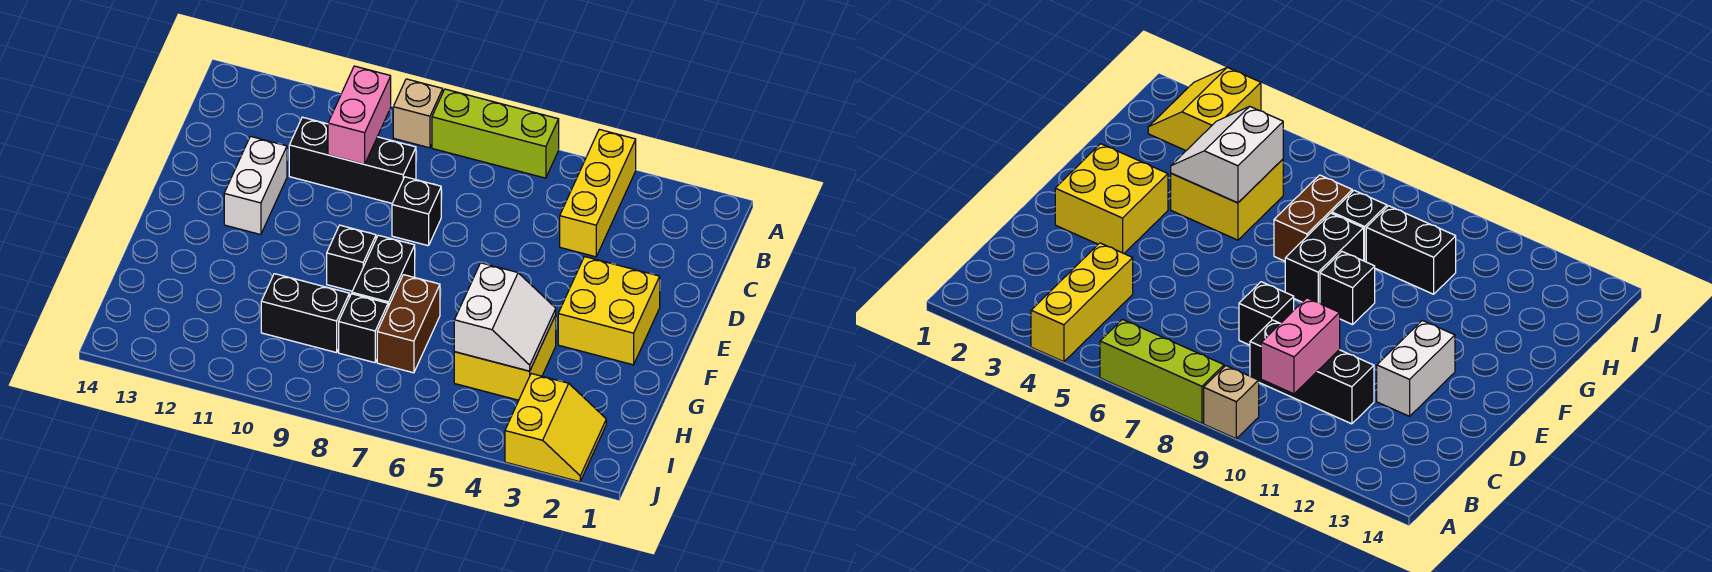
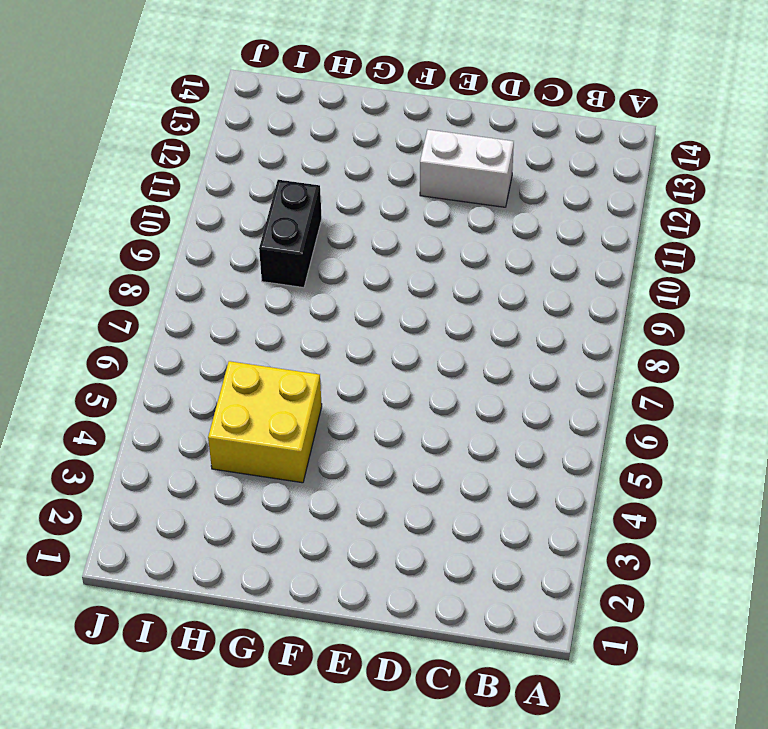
none -> yellow 1x3 brick [560,129,636,257]
none -> lime 1x3 brick [432,89,559,178]
none -> tan 1x1 brick [393,79,443,148]

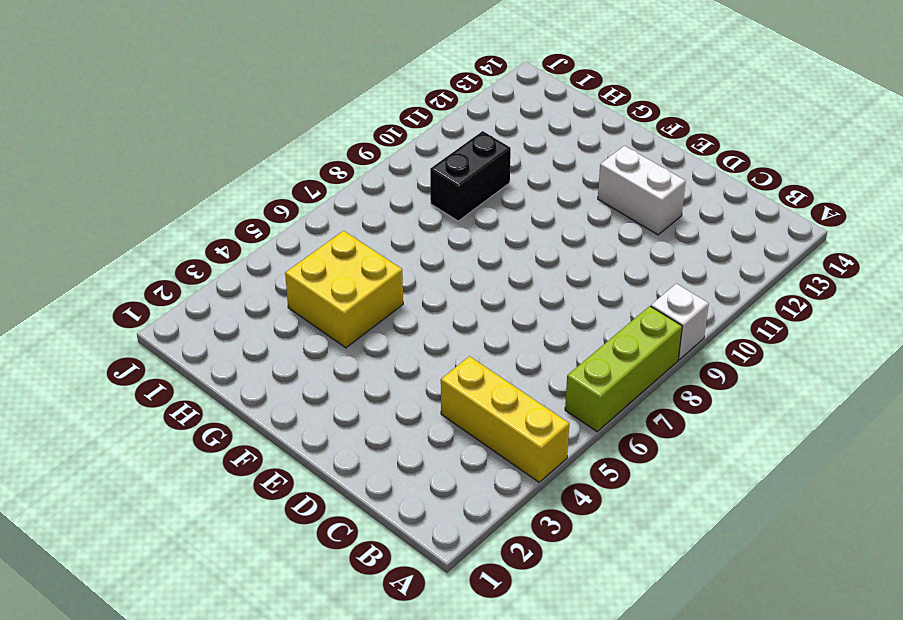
white 1x1 brick [651,284,709,360] -> tan 1x1 brick [393,79,443,148]
none -> black 1x3 brick [289,117,416,203]
none -> black 1x1 brick [392,177,441,246]
none -> yellow 2x2 brick [558,257,660,365]

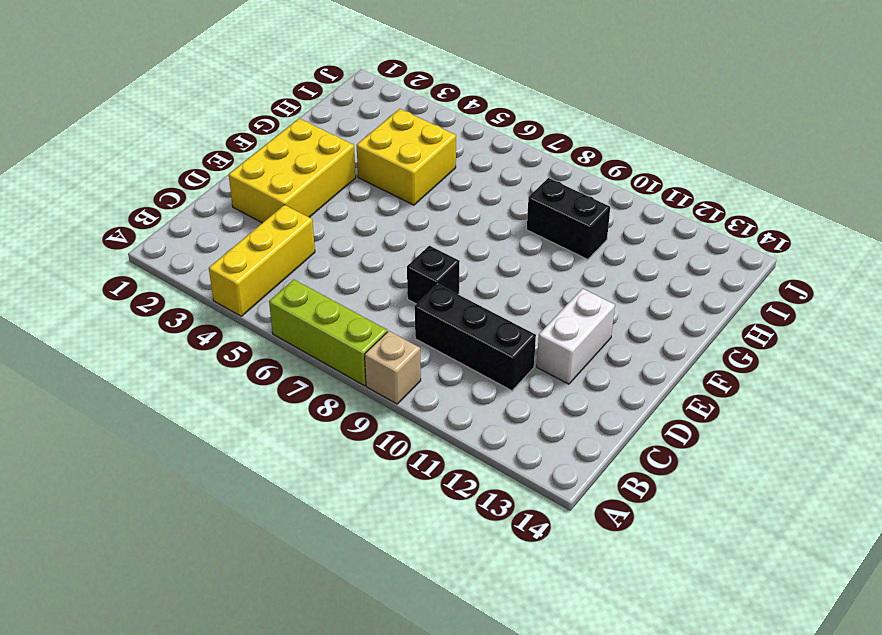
yellow 2x3 brick [229,118,356,223] -> yellow 2x2 brick [558,257,660,365]
none -> black 1x2 brick [352,235,415,307]
none -> black 1x1 brick [327,225,376,291]
none -> brown 1x2 brick [377,275,440,373]

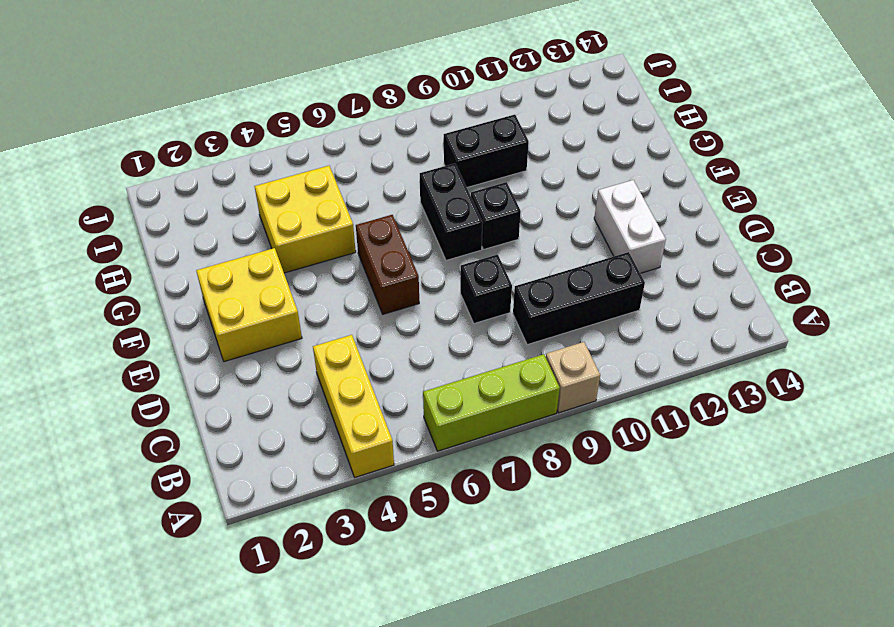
brown 1x2 brick [356,215,419,314] -> brown 1x2 brick moved to [377,275,440,373]
none -> black 1x1 brick [339,294,388,363]
none -> yellow 2x2 slope [505,374,606,482]
none -> pink 1x2 brick [328,66,391,164]

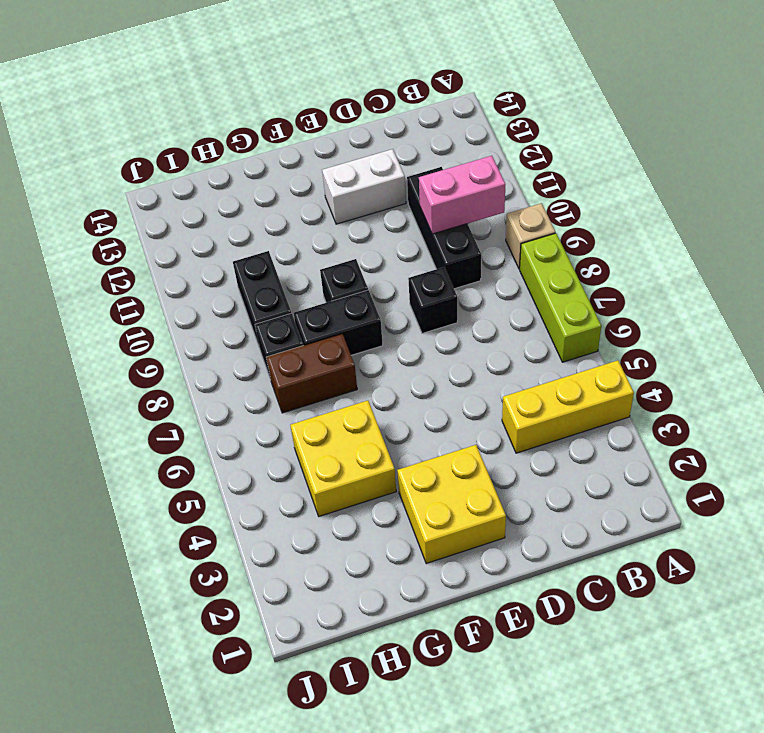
none -> yellow 2x2 slope [505,374,606,482]
none -> white 2x2 slope [454,263,556,371]

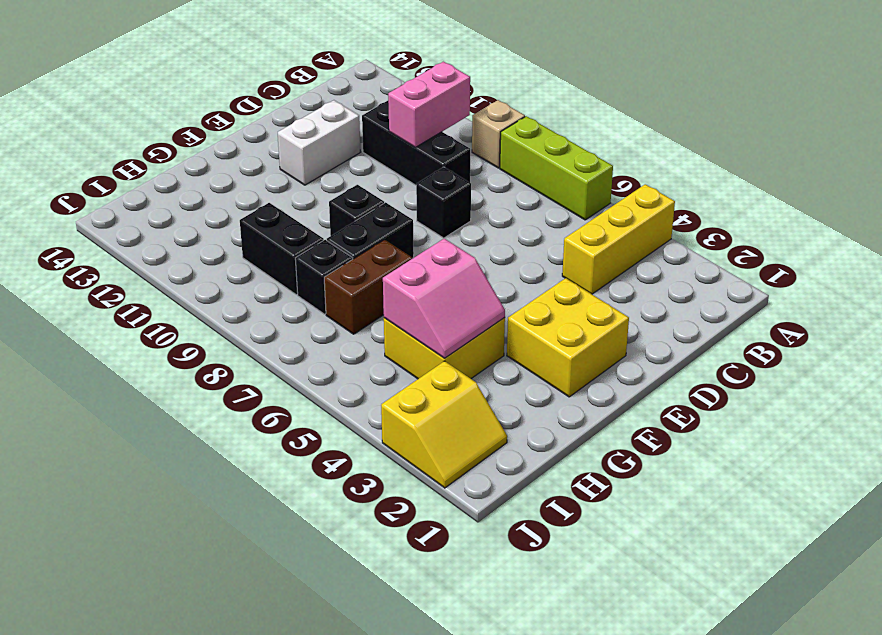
pink 2x2 slope [383,239,505,358] -> white 2x2 slope [454,263,556,371]

